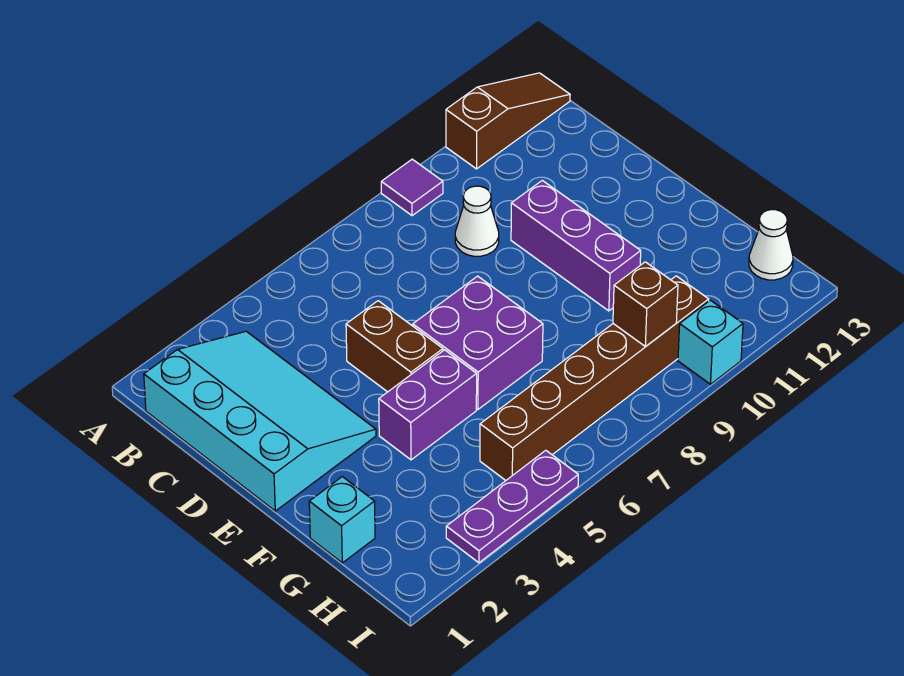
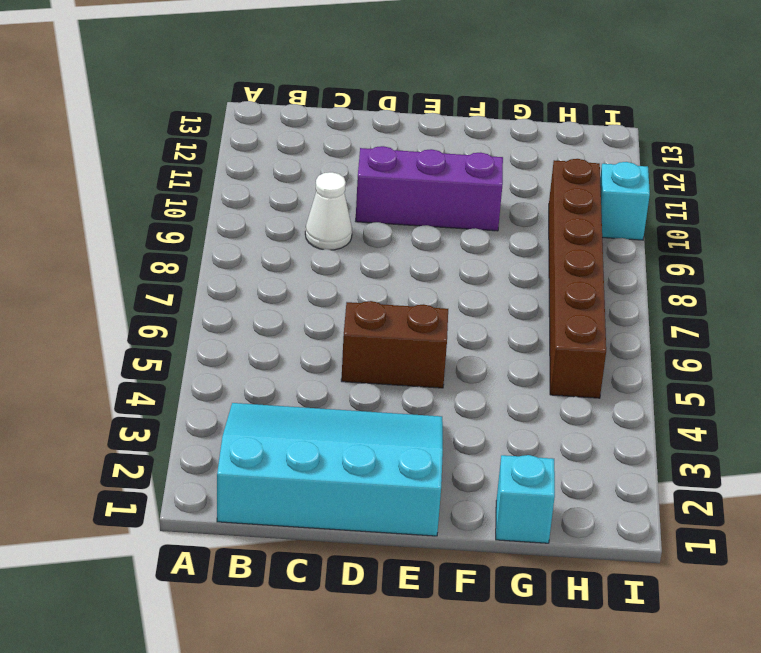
none -> purple 1x1 tile [381,159,443,216]
none -> brown 1x3 slope [446,73,570,169]
none -> purple 2x2 brick [413,276,543,409]

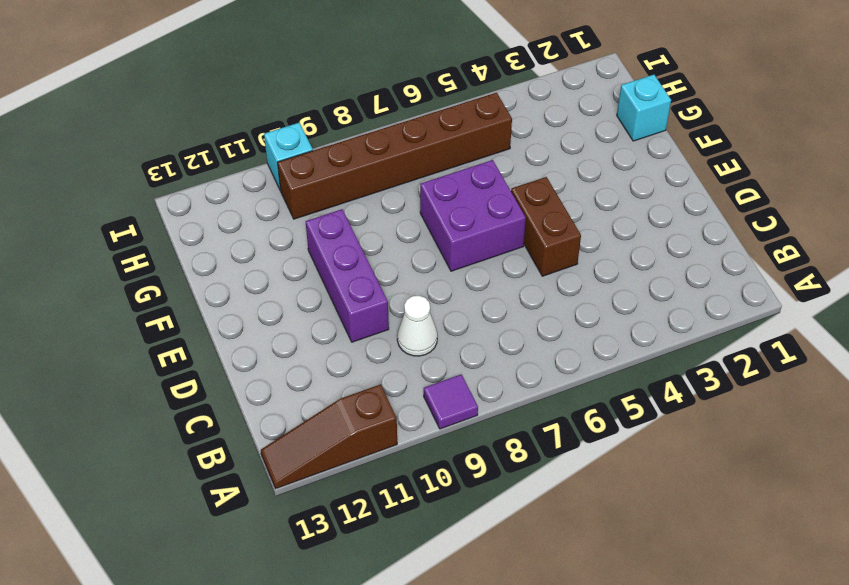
none -> cyan 3x4 slope [144,331,376,511]
none -> purple 1x2 brick [379,350,477,460]
none -> white 1x1 cone [749,210,793,280]

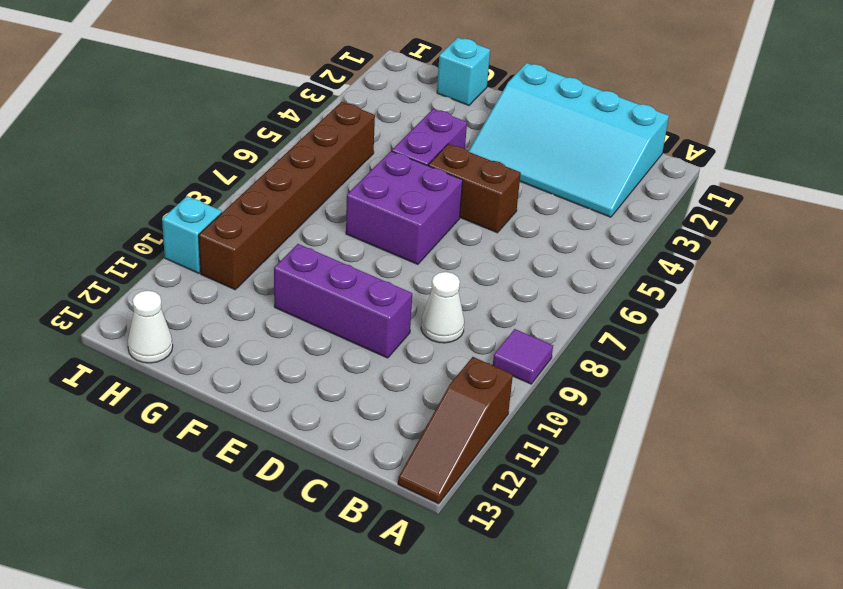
none -> purple 1x3 plate [446,450,578,563]
none -> brown 1x1 brick [613,262,678,347]

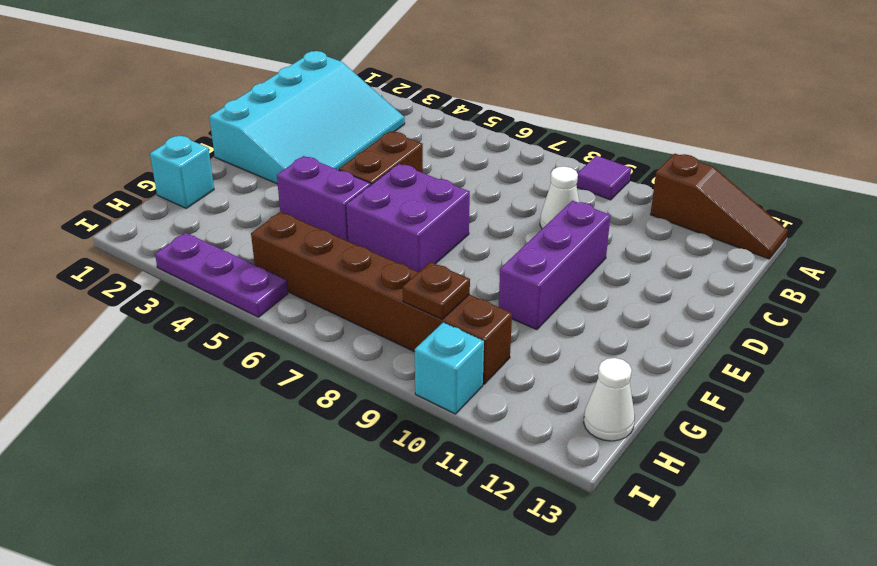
brown 1x1 plate [403,262,470,319] -> brown 1x1 brick [613,262,678,347]

